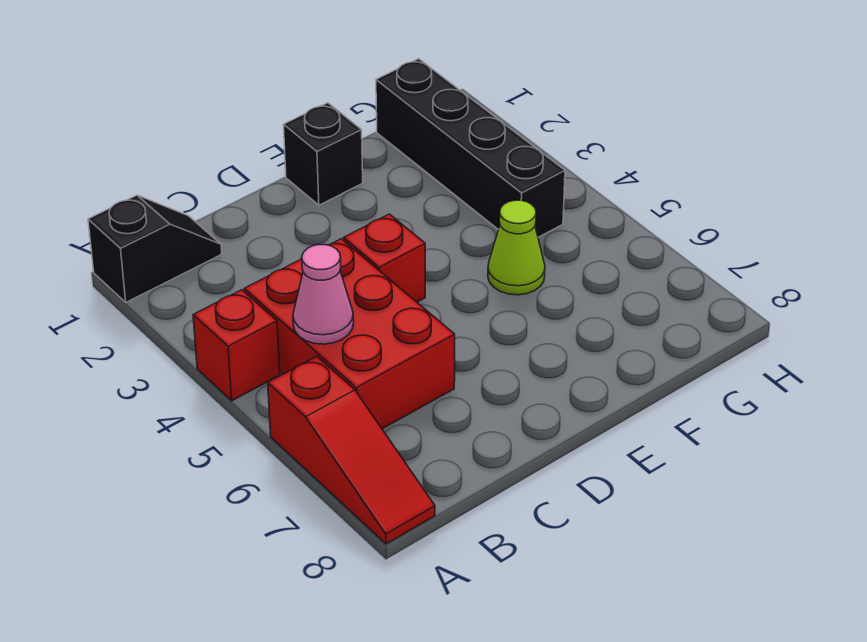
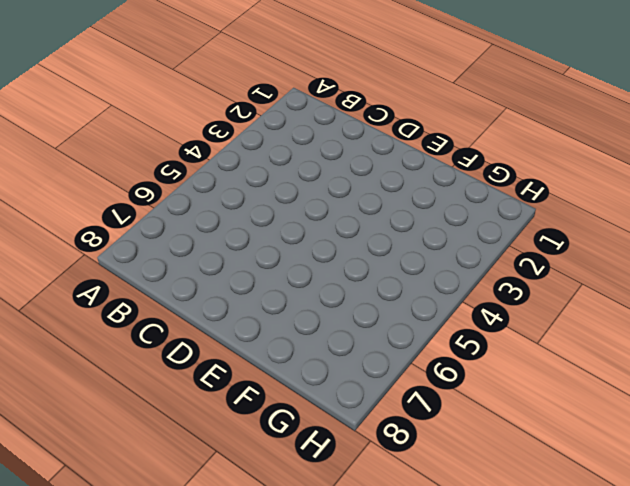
none -> black 1x2 slope [88,195,222,302]
none -> red 1x1 brick [193,290,280,401]

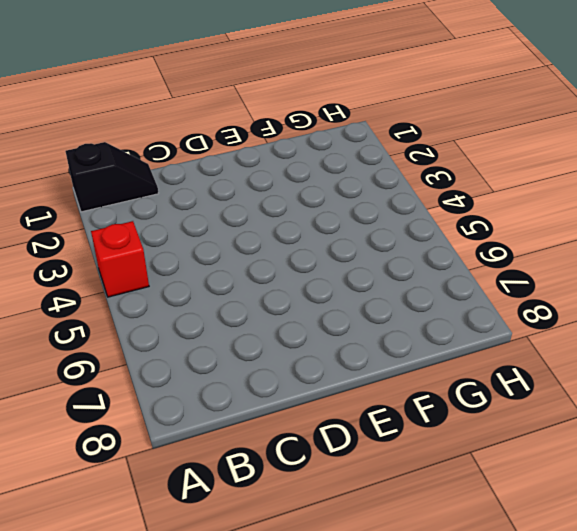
none -> red 1x3 slope [268,356,435,544]
none -> red 2x3 brick [244,239,455,429]

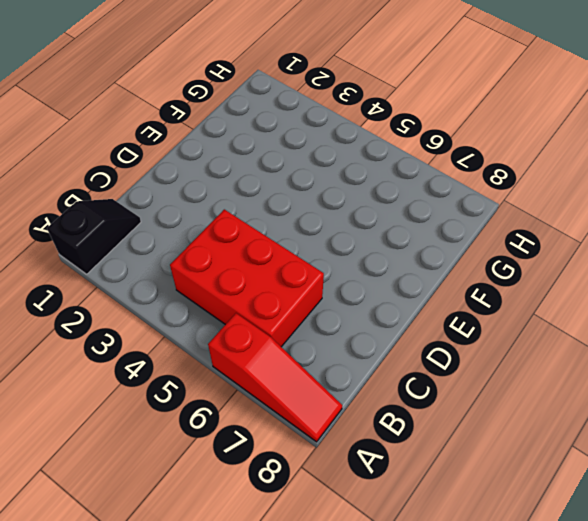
none -> red 1x1 brick [193,290,280,401]
none -> red 1x1 brick [344,214,425,302]

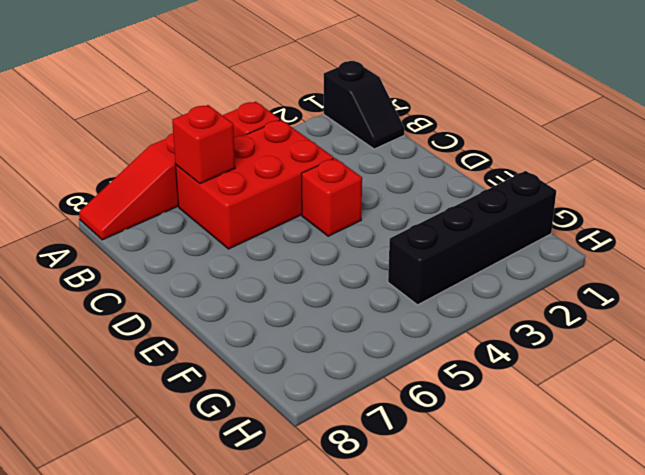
red 1x1 brick [172,105,235,184] -> none
none -> black 1x1 brick [284,103,363,205]
none -> lime 1x1 cone [488,200,545,295]

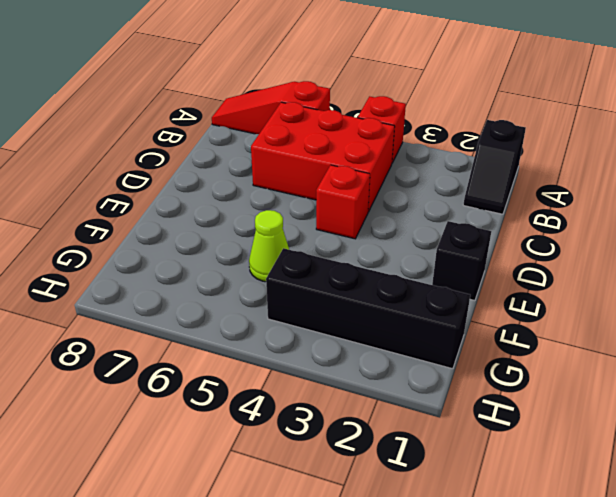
none -> pink 1x1 cone [293,245,354,344]

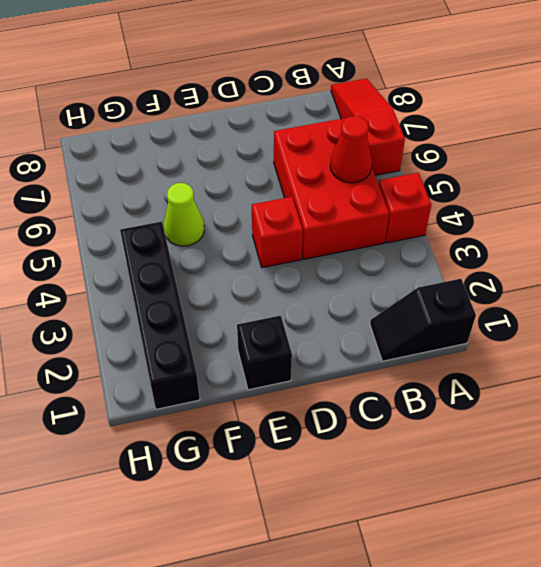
red 1x1 cone [330,116,372,183] -> pink 1x1 cone [293,245,354,344]

